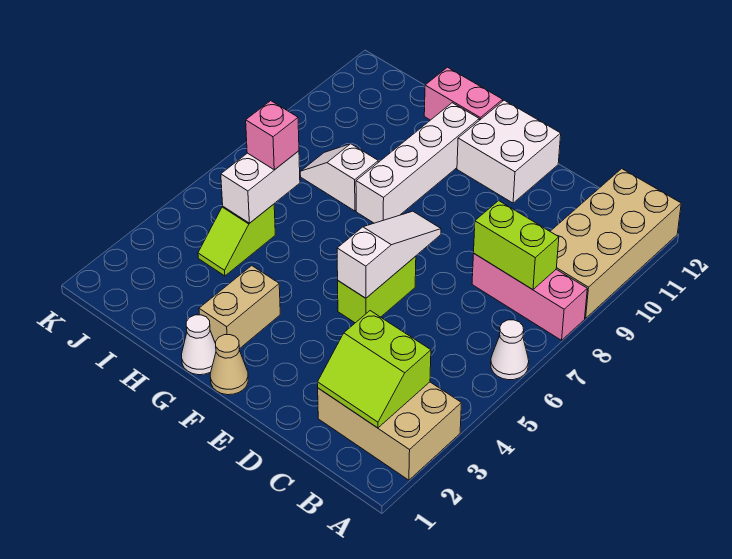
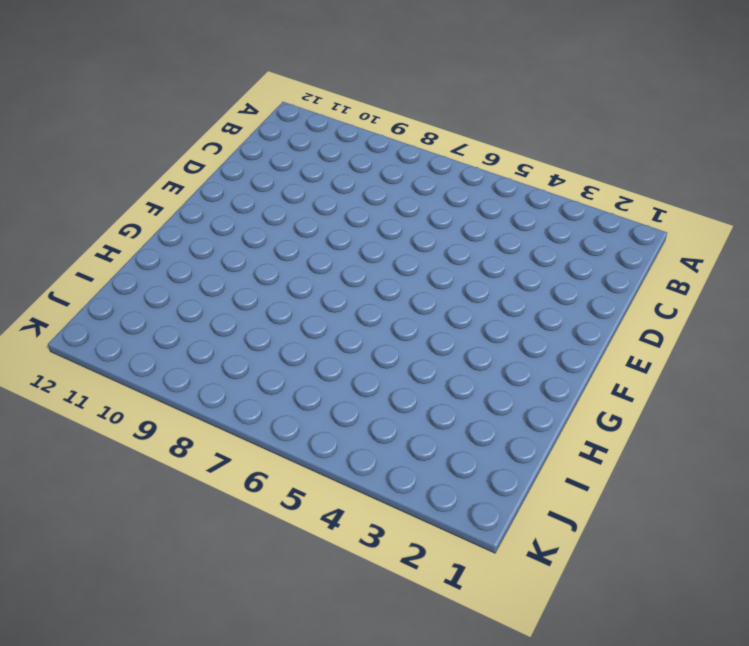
none -> tan 2x3 brick [318,382,461,480]
none -> white 1x1 cone [491,320,529,380]
none -> pink 1x3 brick [472,253,587,340]

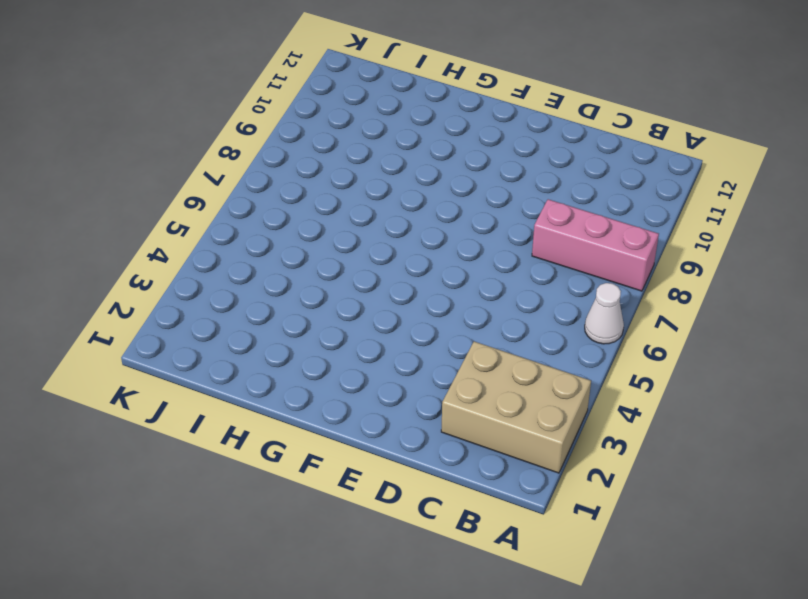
none -> tan 2x4 brick [550,169,681,318]
none -> lime 1x2 brick [338,256,416,323]
none -> white 2x2 brick [457,100,561,203]

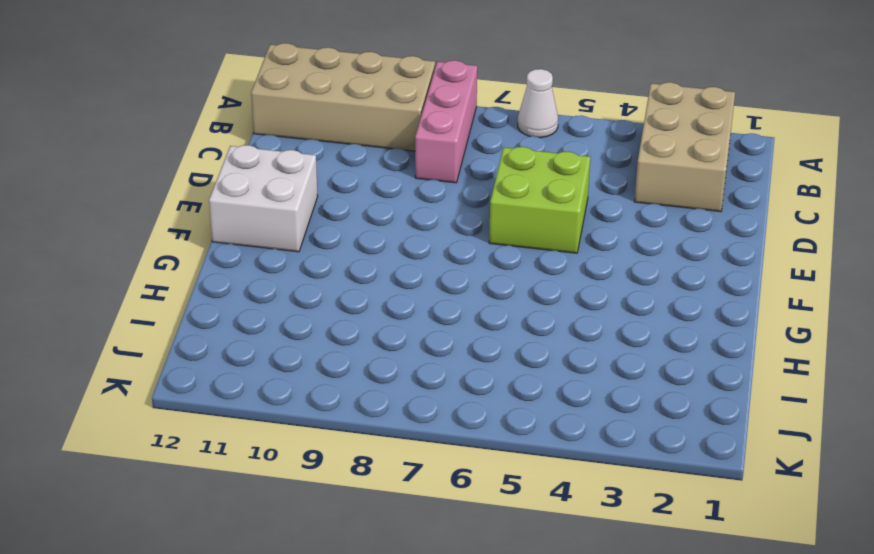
lime 2x2 brick [489,147,590,253] -> lime 1x2 brick [338,256,416,323]
none -> tan 1x1 cone [210,335,248,395]
none -> white 1x1 cone [182,315,216,375]
none -> tan 1x2 brick [199,266,280,349]

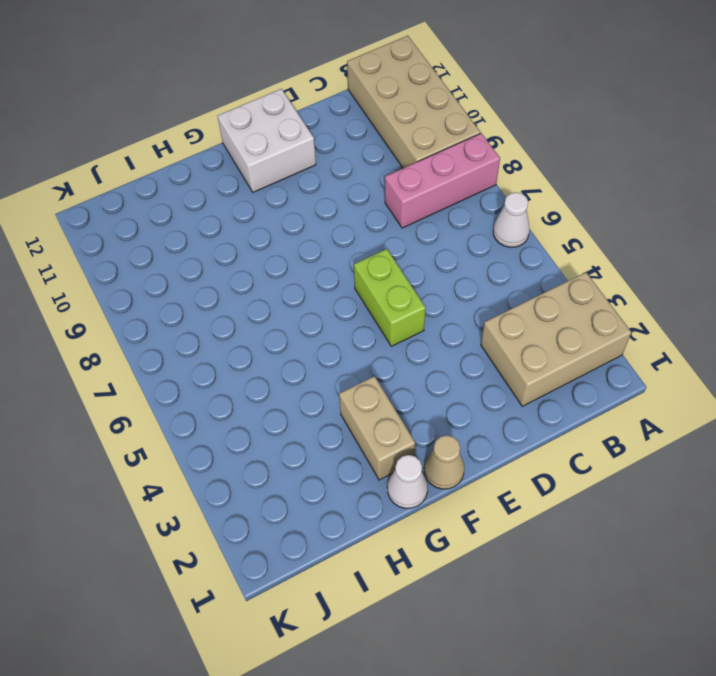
none -> white 1x4 brick [356,103,479,223]
none -> pink 1x2 brick [424,67,503,120]
none -> white 1x2 slope [300,144,378,211]

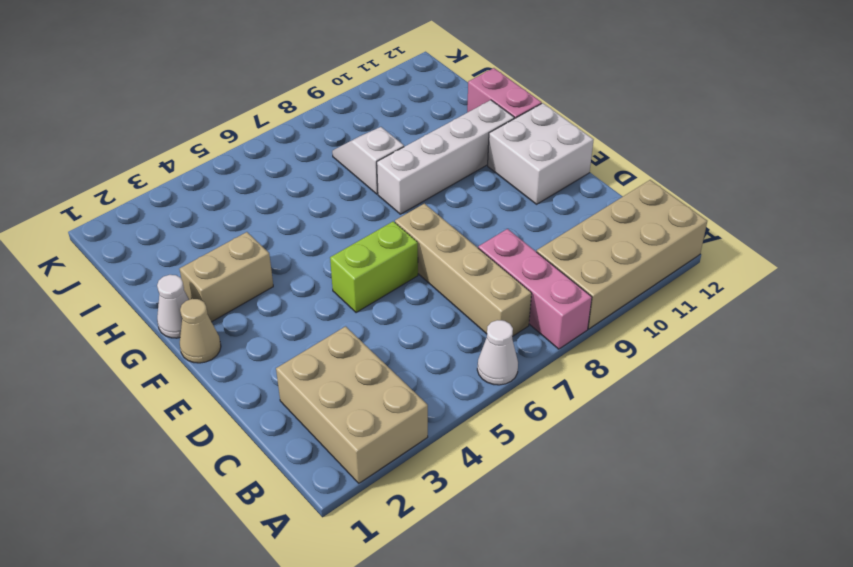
tan 1x4 brick [395,204,532,337] -> none
none -> lime 1x2 slope [198,204,275,276]
none -> lime 2x2 slope [318,311,431,428]
none -> lime 1x2 brick [474,201,559,290]

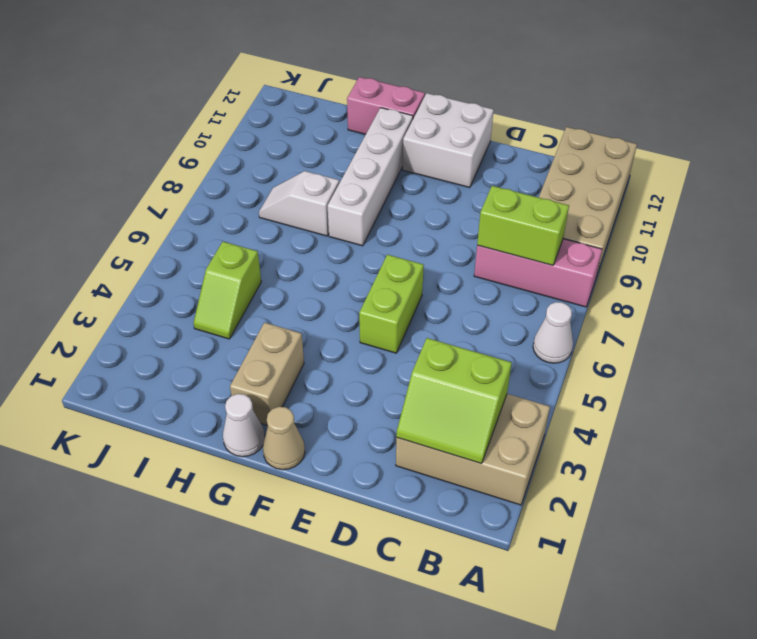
none -> white 1x3 slope [337,211,441,298]
none -> white 1x2 brick [221,151,300,223]
none -> pink 1x1 brick [246,101,299,170]

